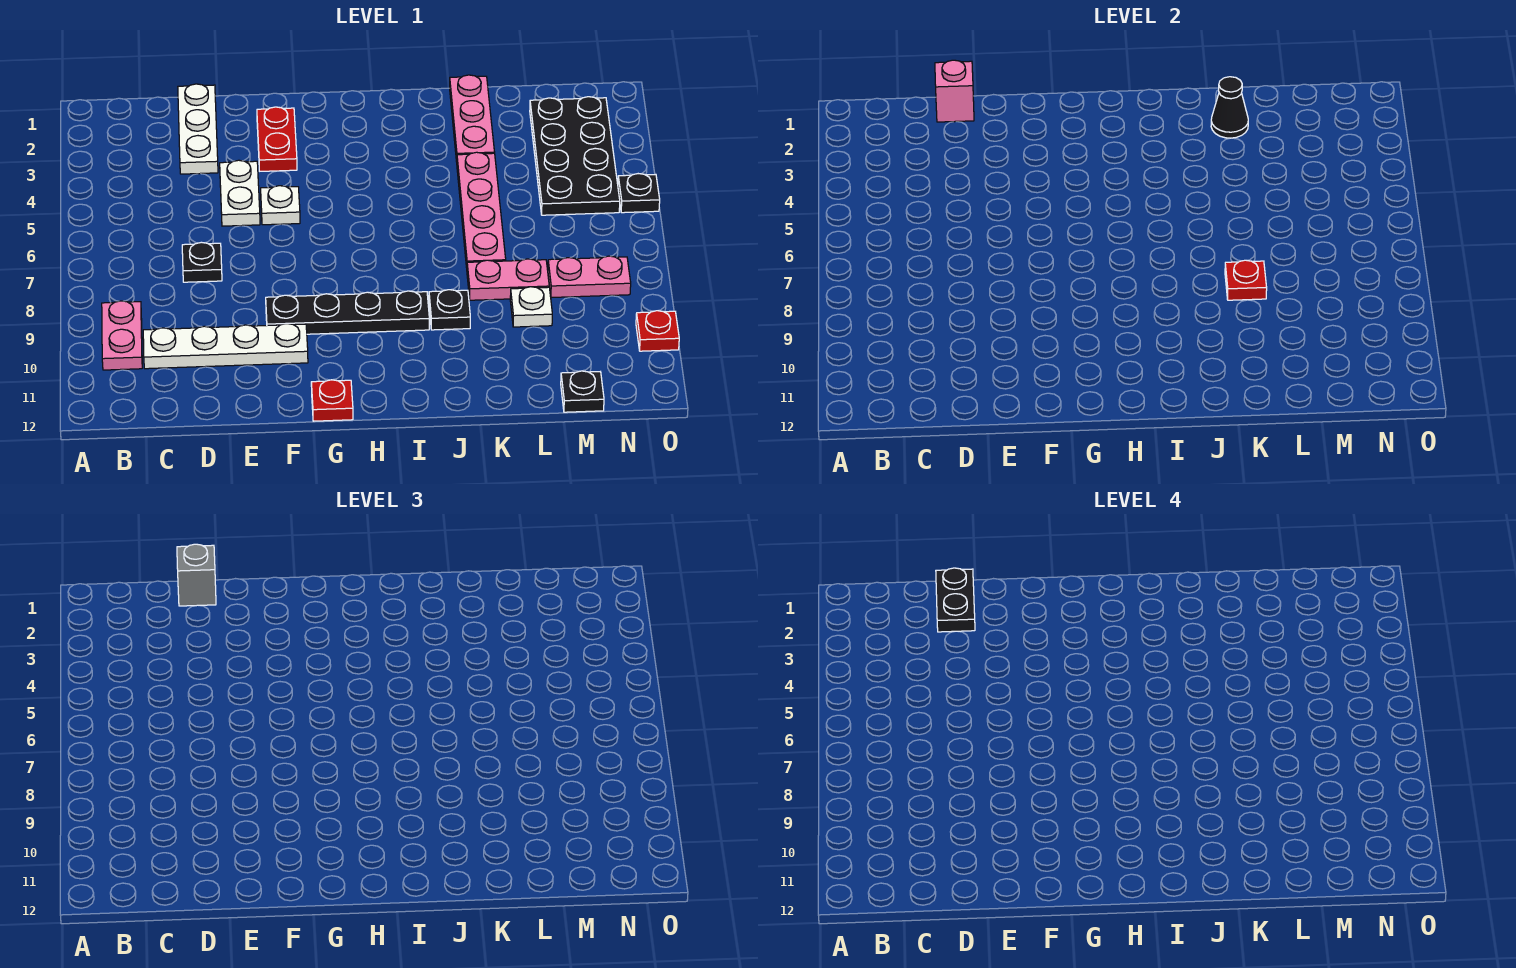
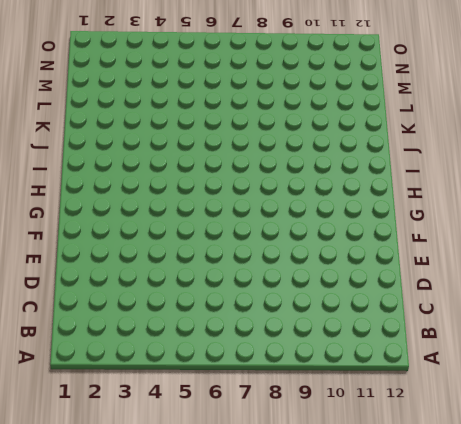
none -> pink 1x2 plate [102,301,142,370]
none -> white 1x4 plate [143,324,308,369]
none -> white 1x3 plate [178,84,218,174]

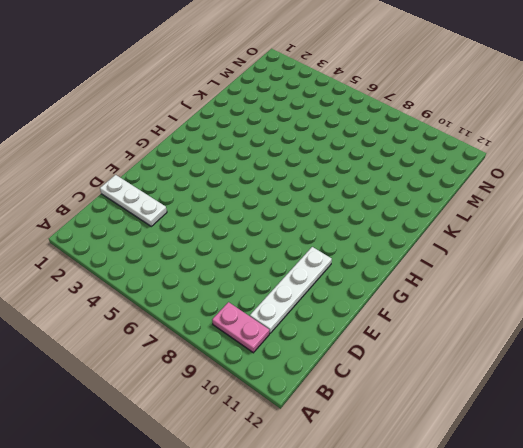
none -> black 1x1 plate [182,242,222,282]
none -> white 1x2 plate [220,160,260,226]
none -> red 1x2 plate [257,107,297,171]

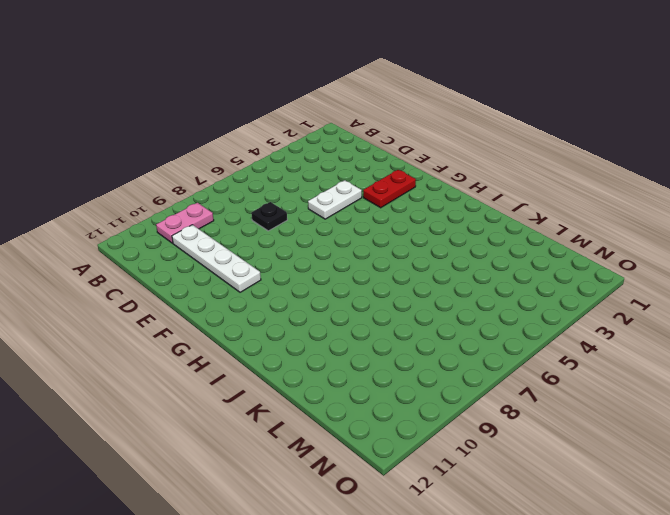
none -> white 1x3 plate [178,84,218,174]
none -> white 1x1 plate [261,186,300,225]
none -> black 1x4 plate [266,291,429,334]

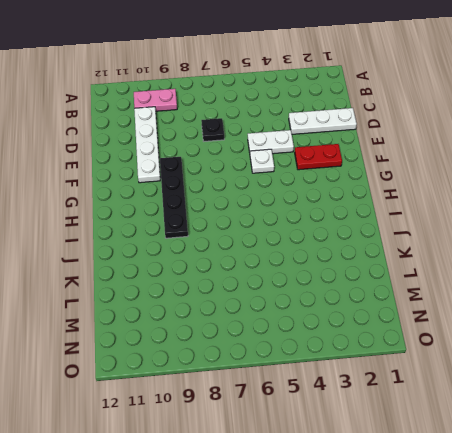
none -> red 1x1 plate [311,380,353,421]
none -> black 1x1 plate [429,290,470,330]
none -> pink 1x3 plate [450,75,495,162]

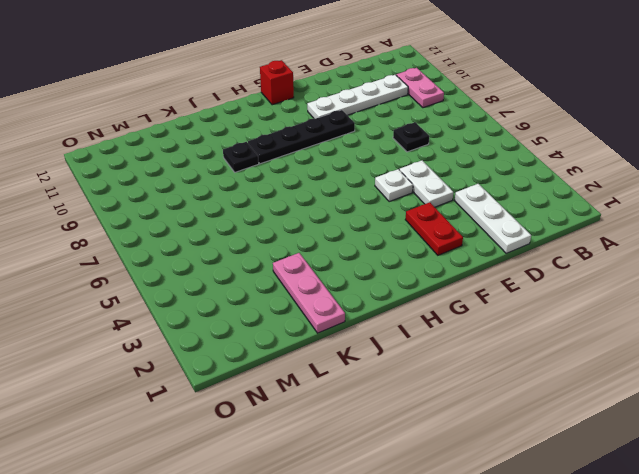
red 1x1 brick [260,60,294,105] -> red 1x1 plate [311,380,353,421]
none -> pink 1x4 plate [457,152,506,268]
none -> pink 1x2 plate [467,259,549,300]
none -> white 1x1 plate [510,287,552,327]

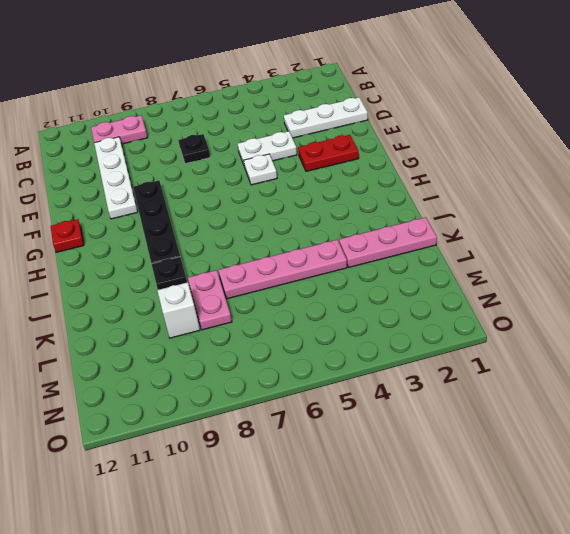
white 1x1 brick [157,282,200,338] -> white 1x1 plate [510,287,552,327]
none -> black 2x4 plate [530,97,620,215]
none -> pink 1x2 plate [548,256,631,298]
none -> black 1x1 plate [561,371,604,412]

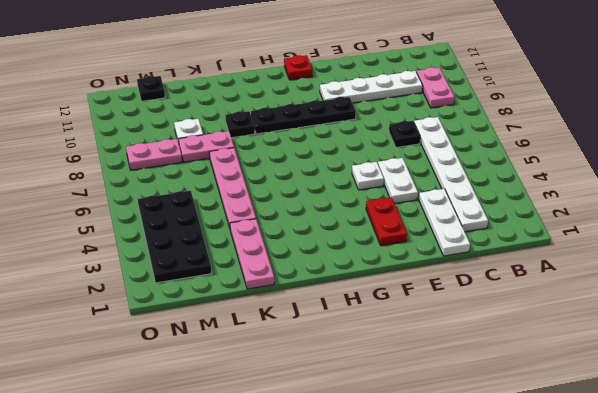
white 1x6 plate [414,117,488,232] -> none
none -> black 1x1 plate [618,174,660,213]
none -> red 1x1 plate [636,311,679,351]
none -> pink 1x1 brick [935,60,974,122]

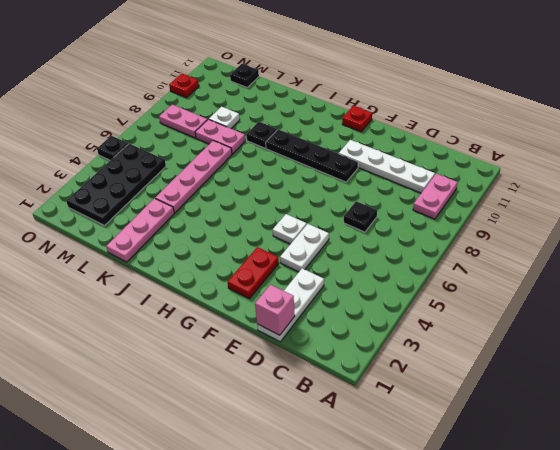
none -> black 1x1 cone [1211,77,1248,138]
none -> red 1x1 plate [1225,260,1267,300]
none -> grey 1x1 brick [177,544,216,606]

